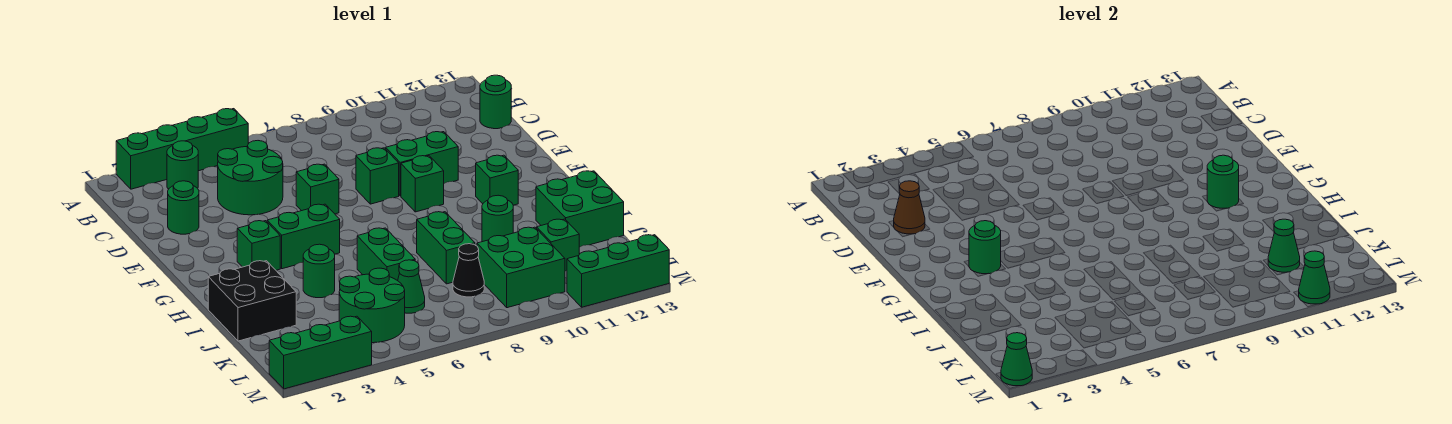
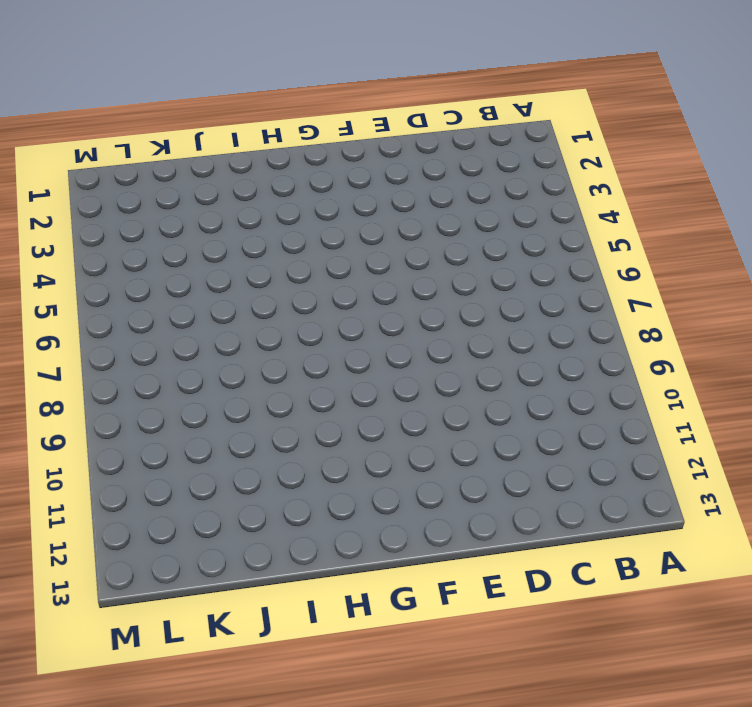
none -> green 1x4 brick [116,109,248,189]
none -> green 1x1 round brick [167,141,198,189]
none -> green 2x2 round brick [218,141,283,215]
none -> green 1x1 round brick [480,75,511,129]

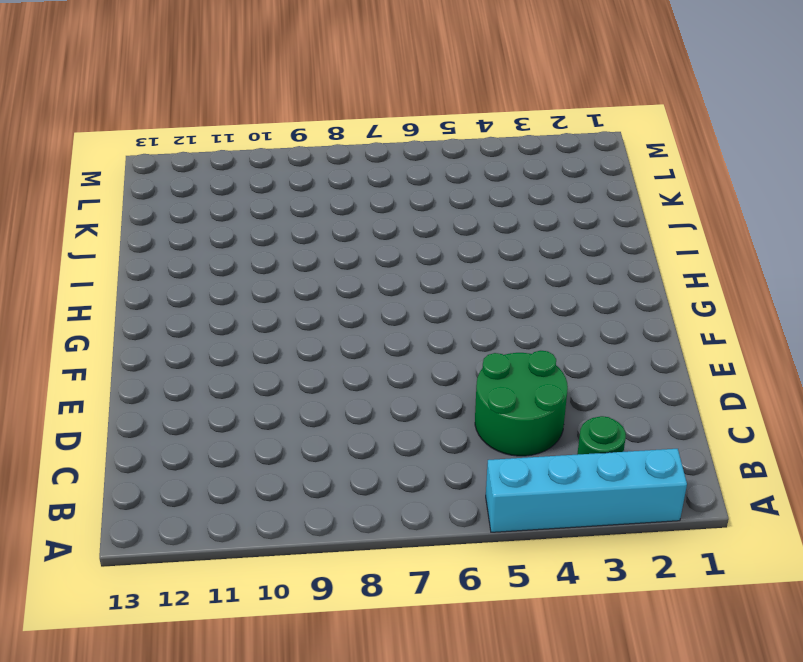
cyan 1x4 brick [486,449,687,532] -> green 1x4 brick [116,109,248,189]
none -> green 1x1 round brick [480,75,511,129]
none -> green 1x1 round brick [168,181,199,234]
none -> green 1x1 brick [296,164,339,214]
none -> green 1x1 brick [356,148,399,204]

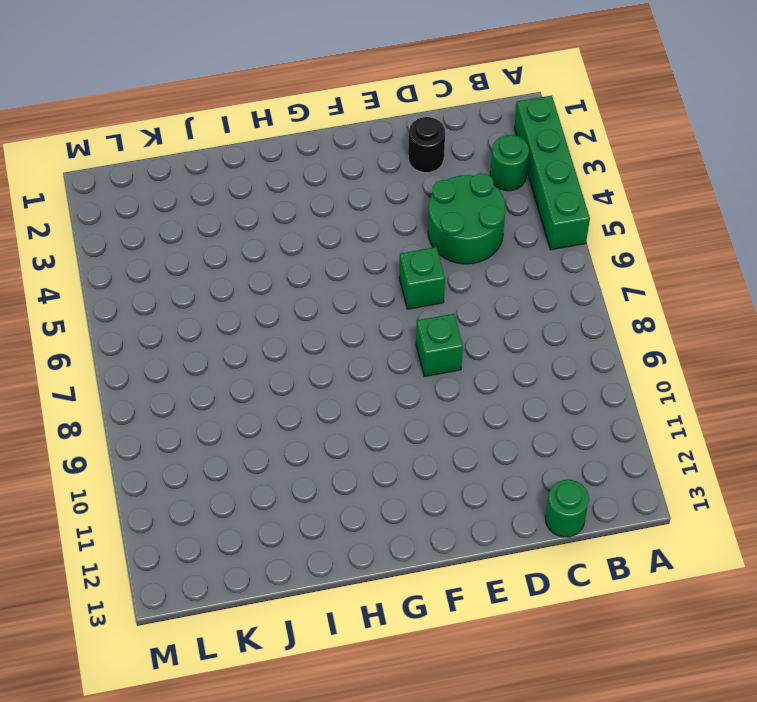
black 1x1 round brick [408,117,445,173] -> green 1x1 round brick [168,181,199,234]
none -> green 1x2 brick [386,132,458,196]
none -> green 1x1 brick [401,156,444,212]
none -> green 1x1 brick [237,221,280,270]
none -> green 1x2 brick [267,204,340,269]

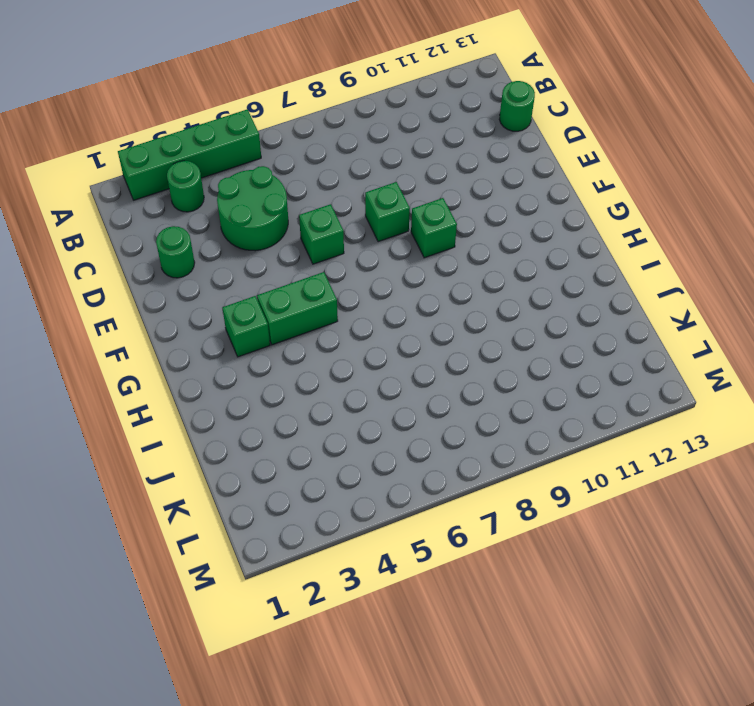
none -> green 1x2 brick [386,132,458,196]
none -> green 1x1 brick [476,155,518,205]
none -> black 2x2 brick [208,261,296,341]
none -> green 1x1 round brick [303,244,335,298]

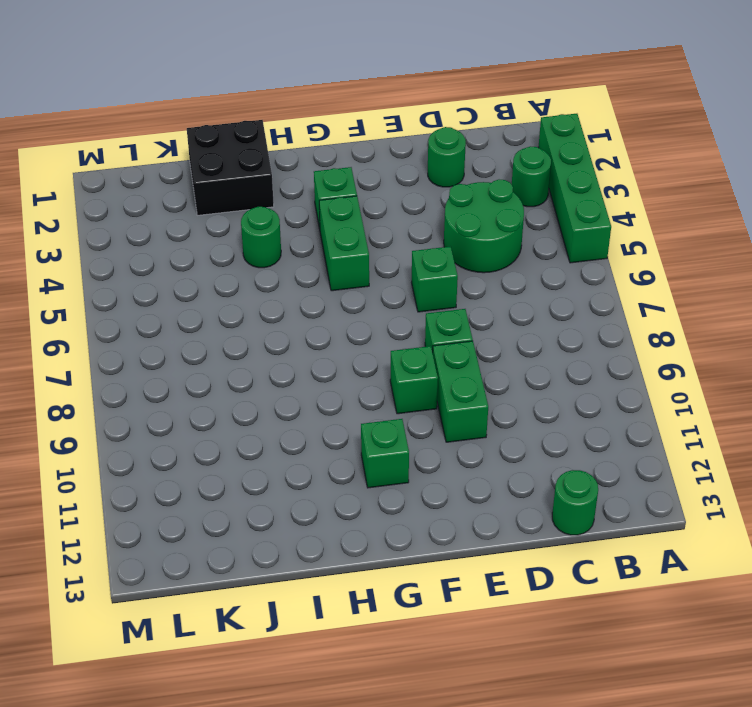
none -> green 1x2 brick [357,228,415,281]
none -> green 1x2 brick [417,212,475,284]
none -> green 1x1 round brick [482,195,513,242]
none -> green 2x2 brick [536,171,624,247]

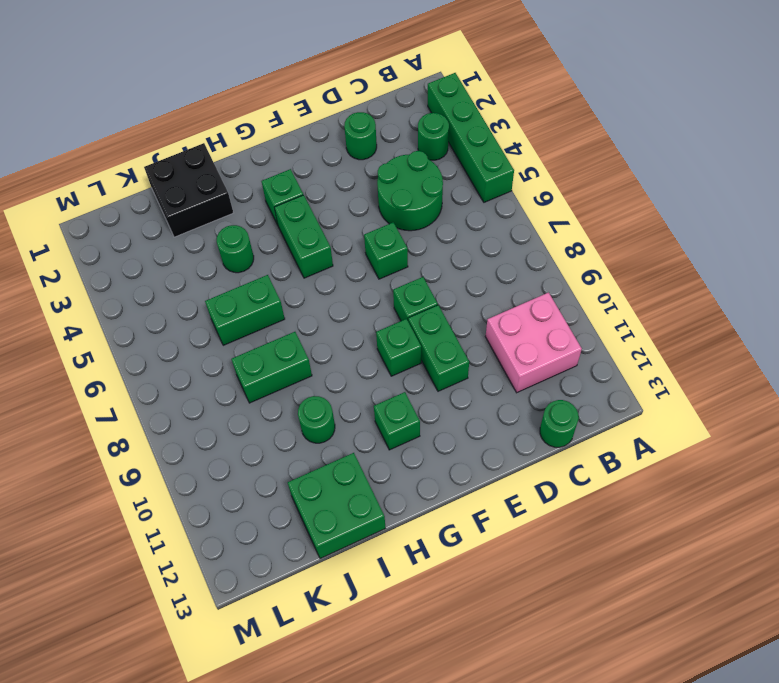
pink 2x2 brick [485,292,582,393] -> none
none -> green 2x2 round brick [339,268,405,343]
none -> green 1x1 cone [398,260,425,313]
none -> black 1x1 cone [453,244,484,297]
none -> green 2x2 brick [477,227,565,308]

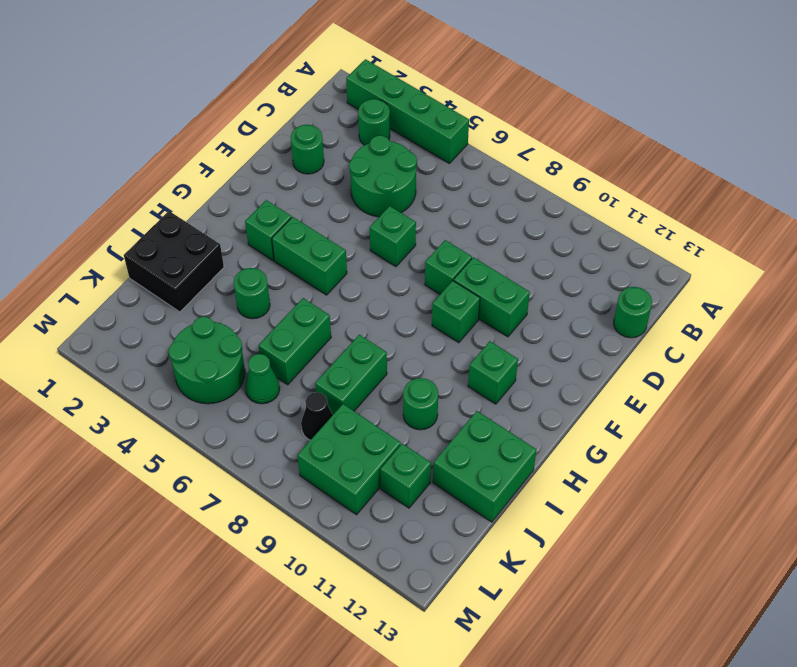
none -> green 1x3 brick [269,316,372,389]
none -> green 1x3 brick [567,235,669,307]
none -> brown 1x1 cone [894,181,925,234]
none -> green 1x1 round brick [969,221,1001,274]

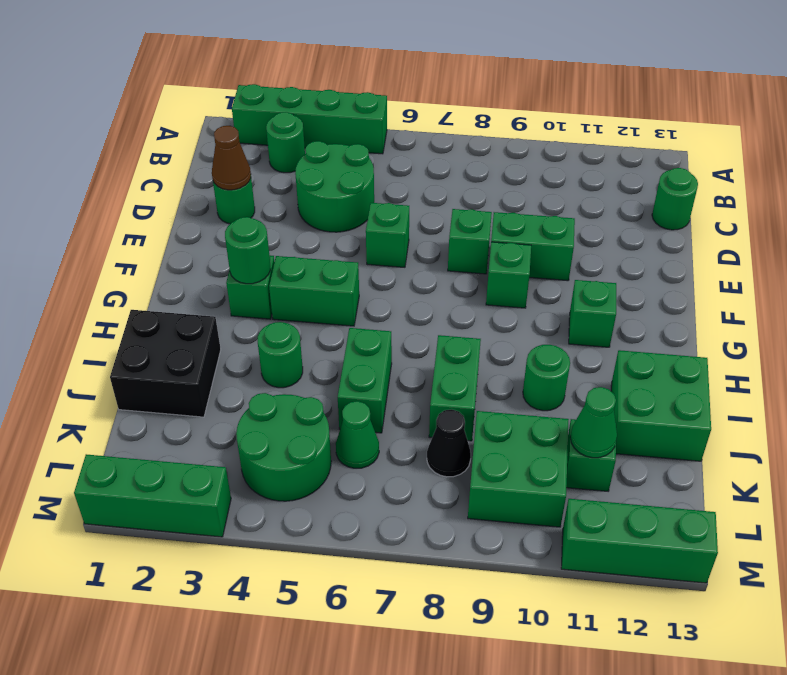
none -> green 1x1 round brick [1207,155,1239,209]
none -> green 1x1 cone [1001,333,1032,386]
none -> green 1x1 cone [1299,251,1330,304]

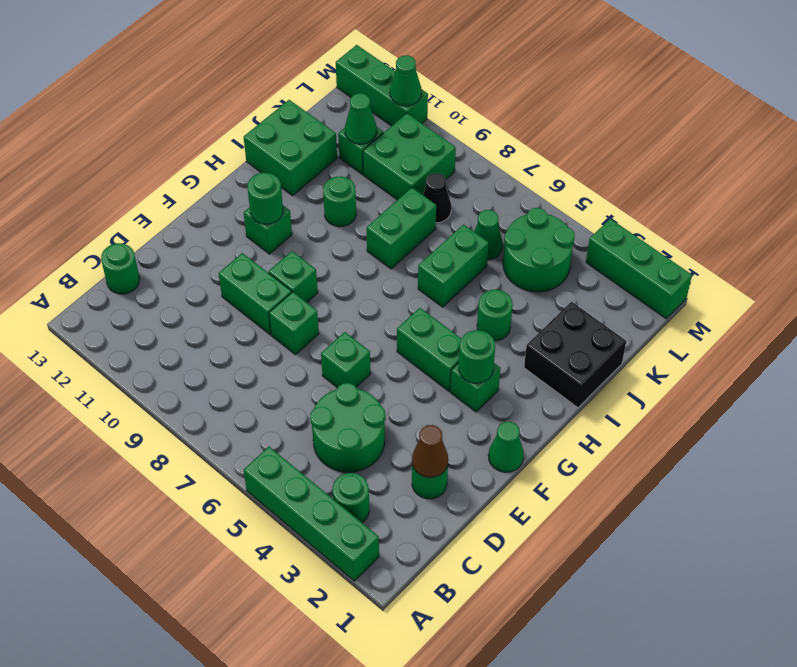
green 1x1 cone [488,422,524,472] -> green 1x1 cone moved to [1001,333,1032,386]

